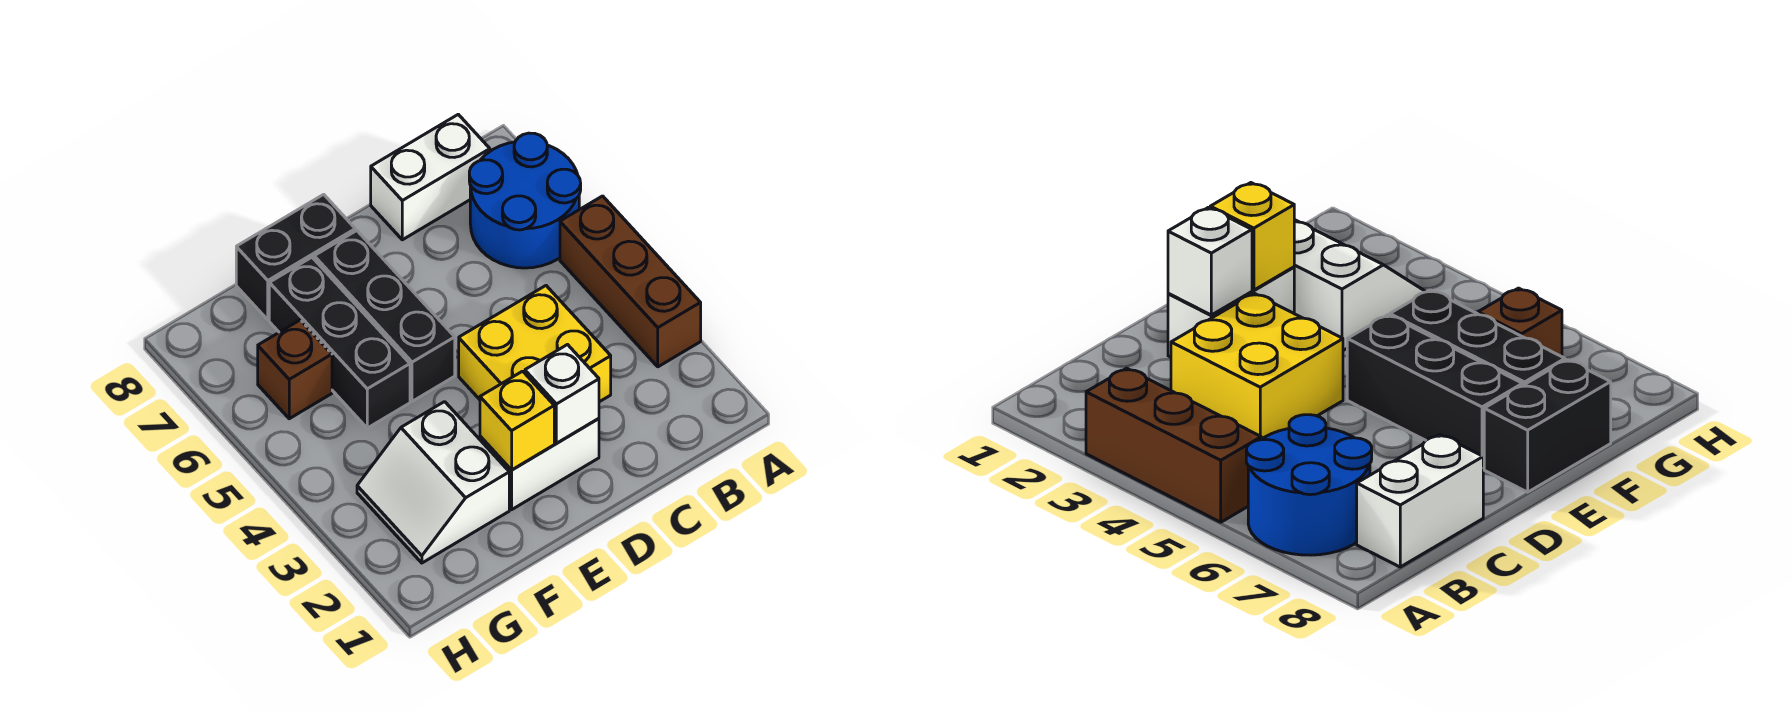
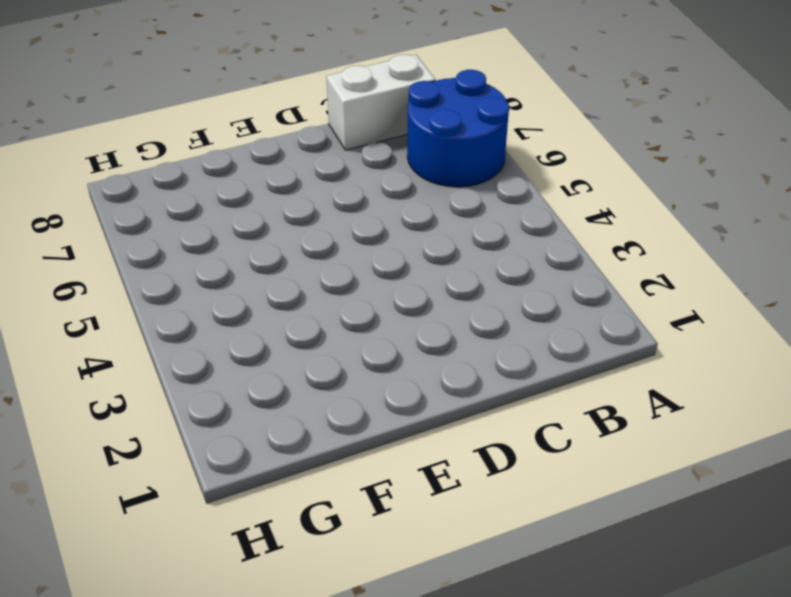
none -> brown 1x3 brick [560,196,701,367]
none -> yellow 2x2 brick [459,286,611,402]
none -> white 1x2 brick [480,418,599,510]

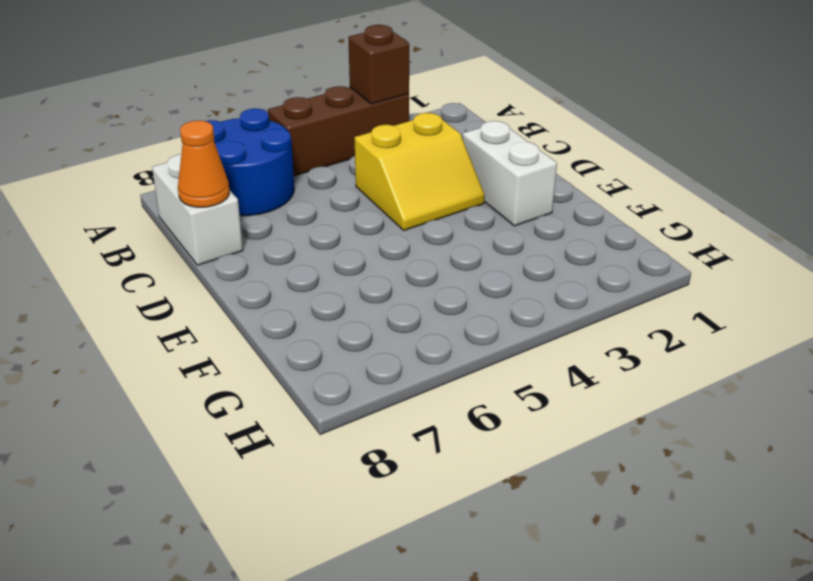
brown 1x1 brick [348,25,409,104] -> brown 1x1 brick moved to [258,320,332,419]
yellow 2x2 slope [355,113,485,230] -> yellow 2x2 brick [459,286,611,402]
orange 1x1 cone [178,121,229,207] -> none
none -> black 1x3 brick [314,231,455,401]
none -> black 1x2 brick [236,194,355,320]
none -> white 2x2 slope [357,402,509,563]

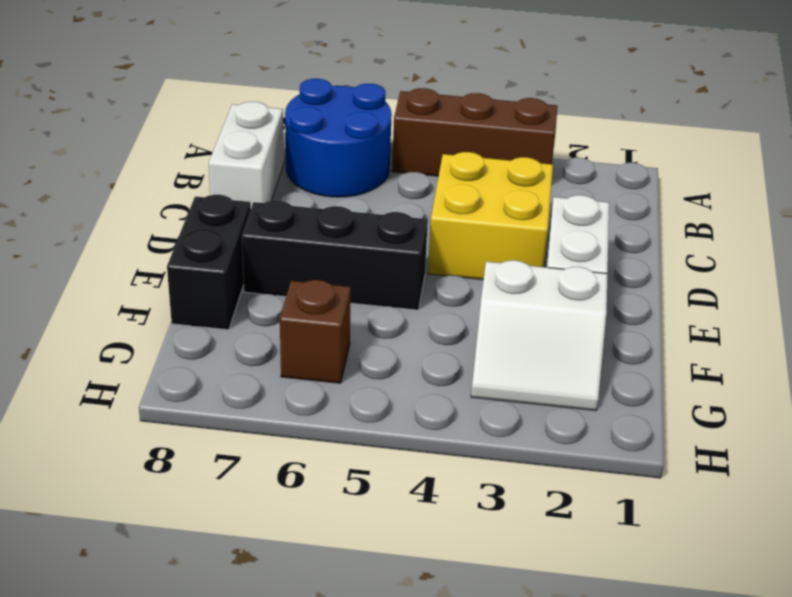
none -> black 1x3 brick [269,257,410,428]
none -> white 1x1 brick [525,345,599,443]
none -> yellow 1x1 brick [480,371,554,470]

